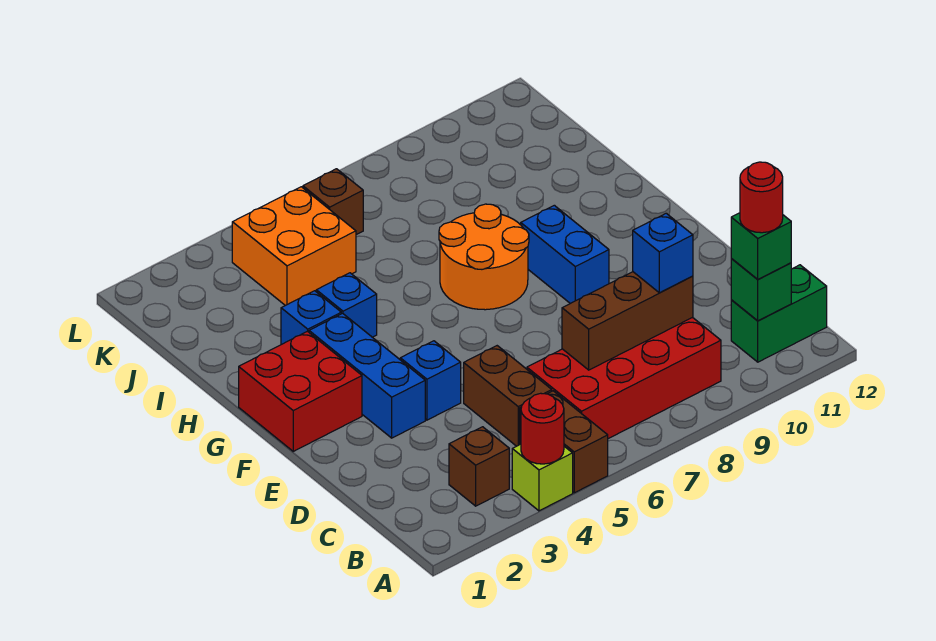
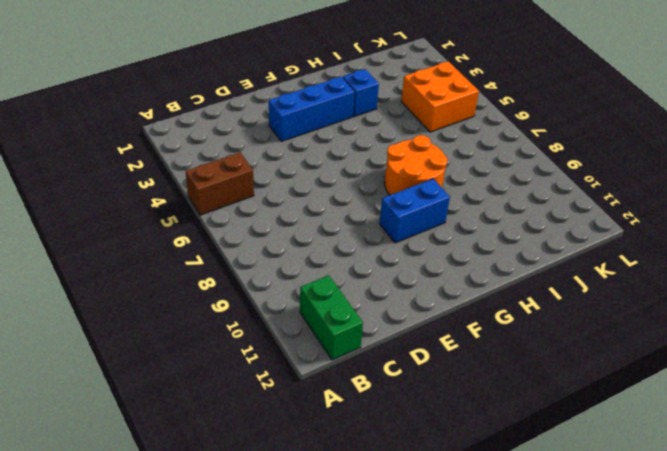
none -> lime 1x1 brick [512,444,573,511]
none -> brown 1x1 brick [449,427,509,506]
none -> red 2x4 brick [527,317,721,439]

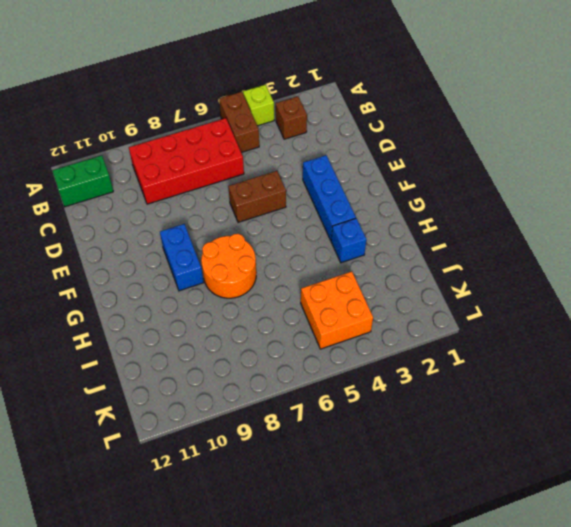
brown 1x2 brick [228,171,286,222] -> brown 1x2 brick turned to [464,346,552,446]
none -> blue 1x1 brick [400,341,461,420]
none -> red 2x2 brick [239,331,362,451]
none -> blue 1x1 brick [316,273,377,337]

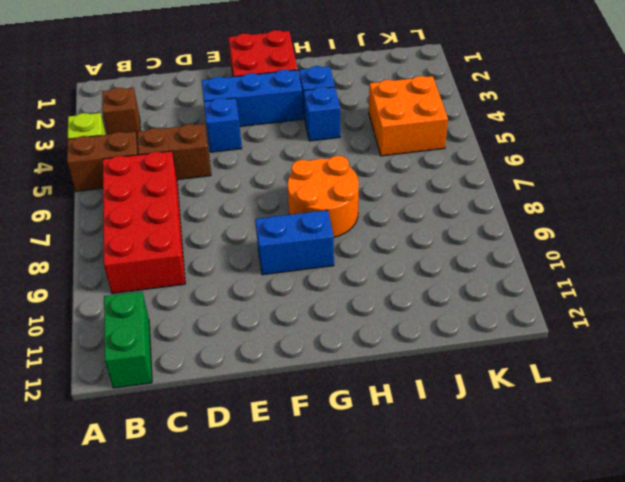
none -> brown 1x1 brick [303,169,363,235]
none -> red 1x1 round brick [521,393,564,464]
none -> green 1x1 brick [731,259,791,321]

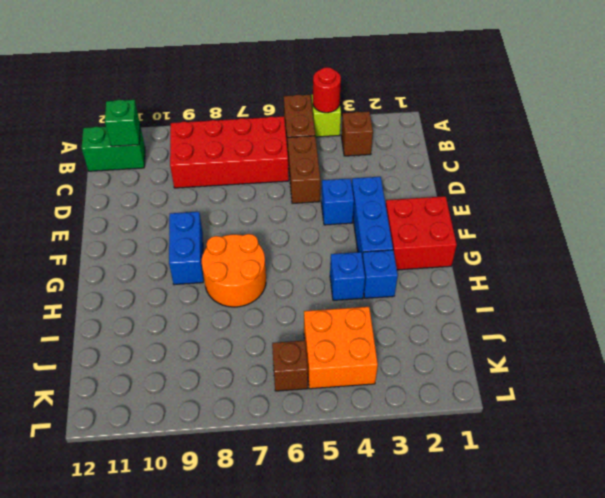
none -> brown 1x3 brick [562,272,693,370]
none -> green 1x1 brick [731,213,791,279]
none -> blue 1x1 brick [633,213,693,293]

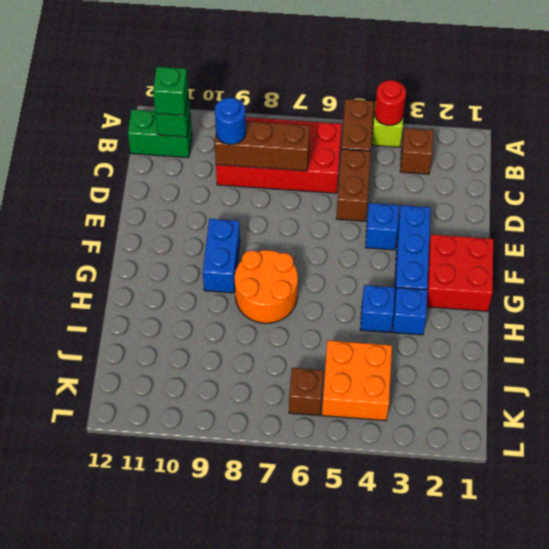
blue 1x1 round brick [215,98,246,144] -> blue 1x1 brick [633,213,693,293]
none -> red 1x1 round brick [740,162,783,233]

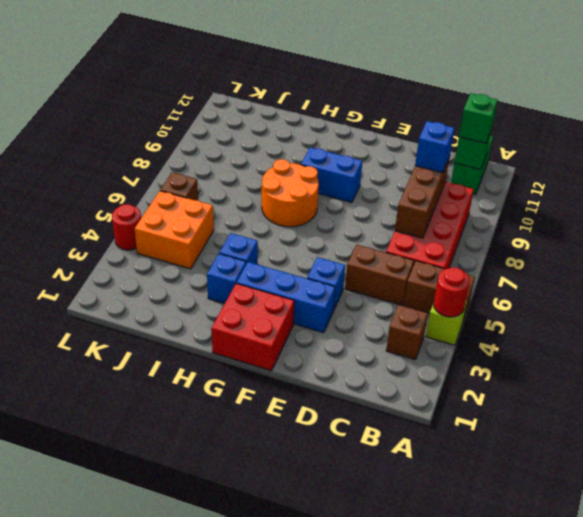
red 1x1 round brick [112,204,141,250] -> red 1x1 round brick moved to [740,162,783,233]

